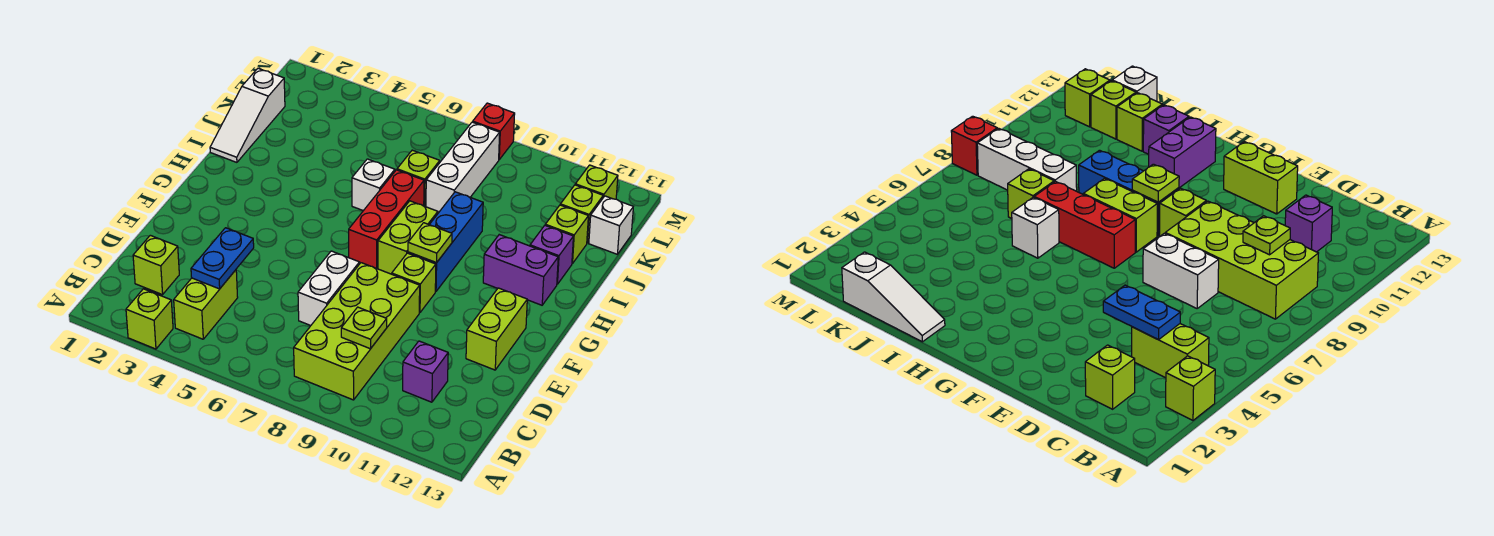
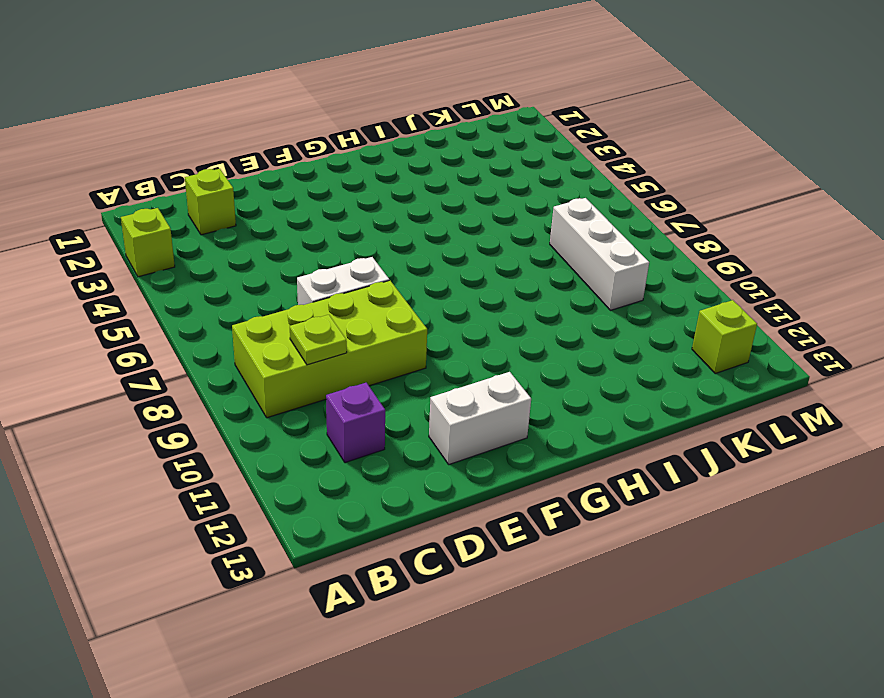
white 1x2 brick [429,372,531,464] -> lime 1x2 brick [466,288,527,370]
white 1x3 brick [550,198,649,310] -> white 1x3 brick turned to [426,122,500,213]
none -> lime 1x2 brick [174,270,238,339]
none -> lime 1x1 brick [392,253,436,313]
none -> red 1x3 brick [349,170,424,268]

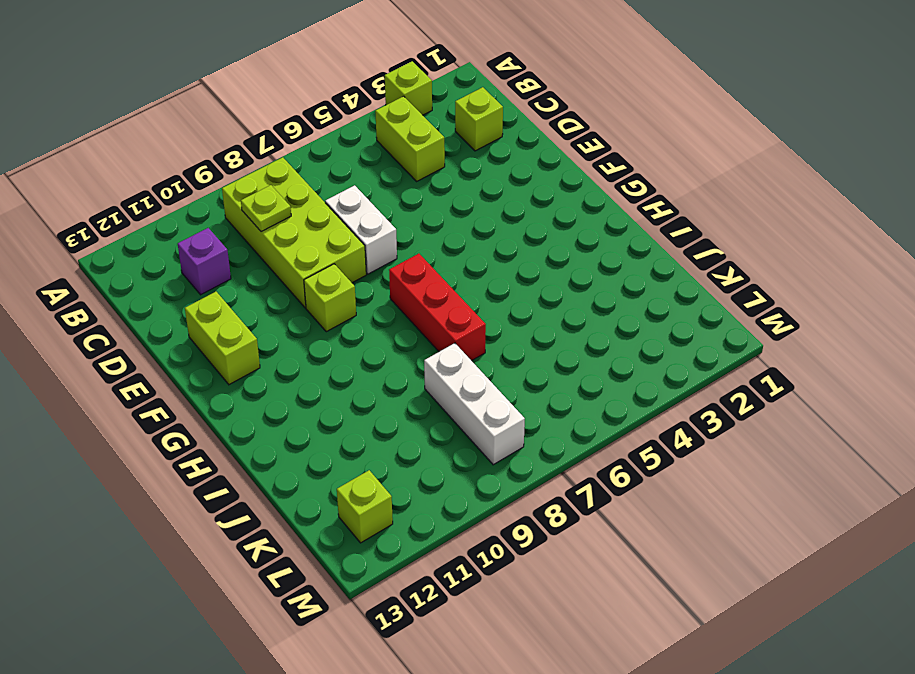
none -> lime 1x2 brick [378,201,438,274]
none -> blue 1x3 brick [408,192,483,292]
none -> purple 1x2 brick [483,235,558,305]

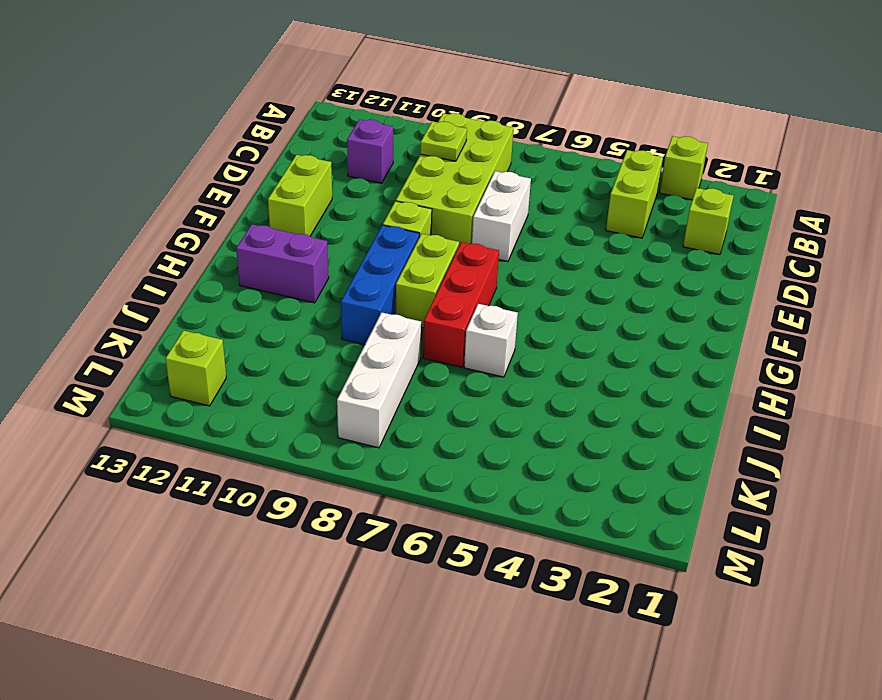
none -> white 1x3 slope [210,68,285,162]
none -> purple 1x1 brick [530,226,573,284]
none -> lime 1x1 brick [397,150,440,207]

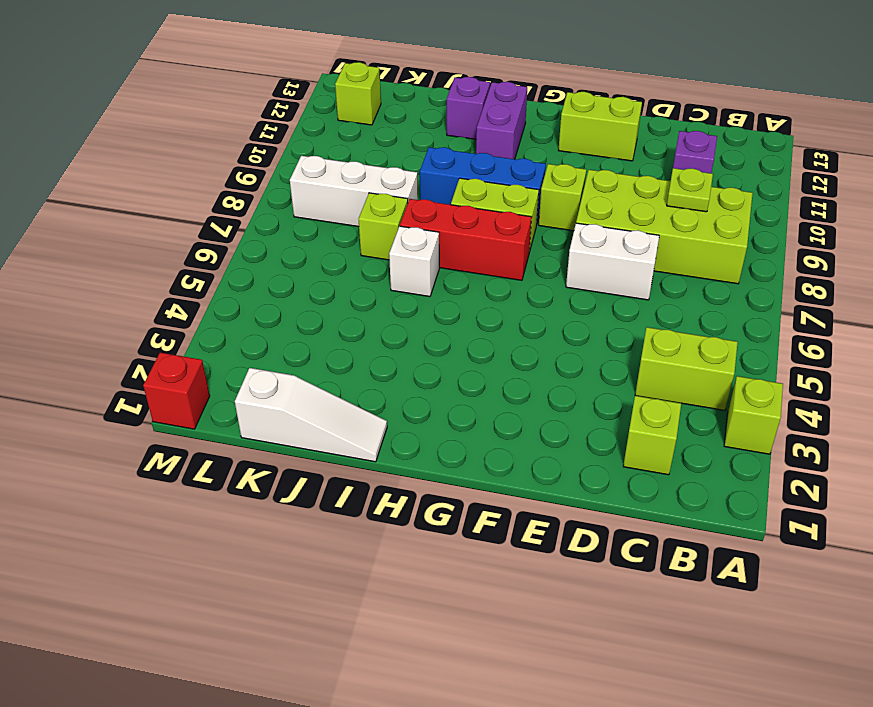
red 1x1 brick [143,353,210,429] -> red 1x1 brick moved to [473,103,515,160]
none -> lime 1x1 brick [545,205,588,264]
none -> lime 1x1 brick [560,185,603,243]
none -> white 1x1 brick [589,196,633,254]

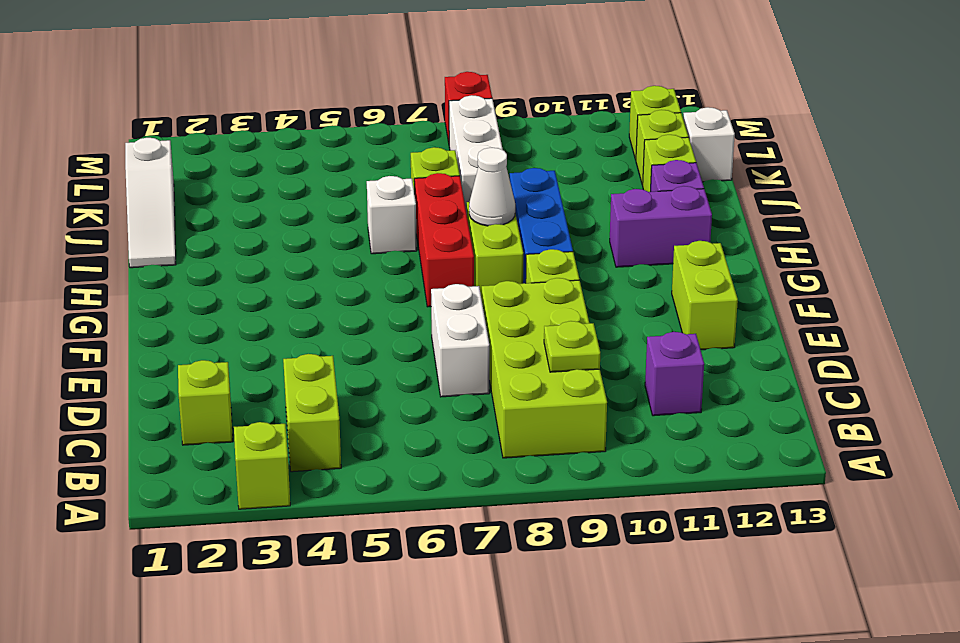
white 1x1 cone [469,148,515,226] -> none
none -> blue 1x2 plate [191,228,254,289]
none -> lime 1x1 plate [408,223,452,263]

